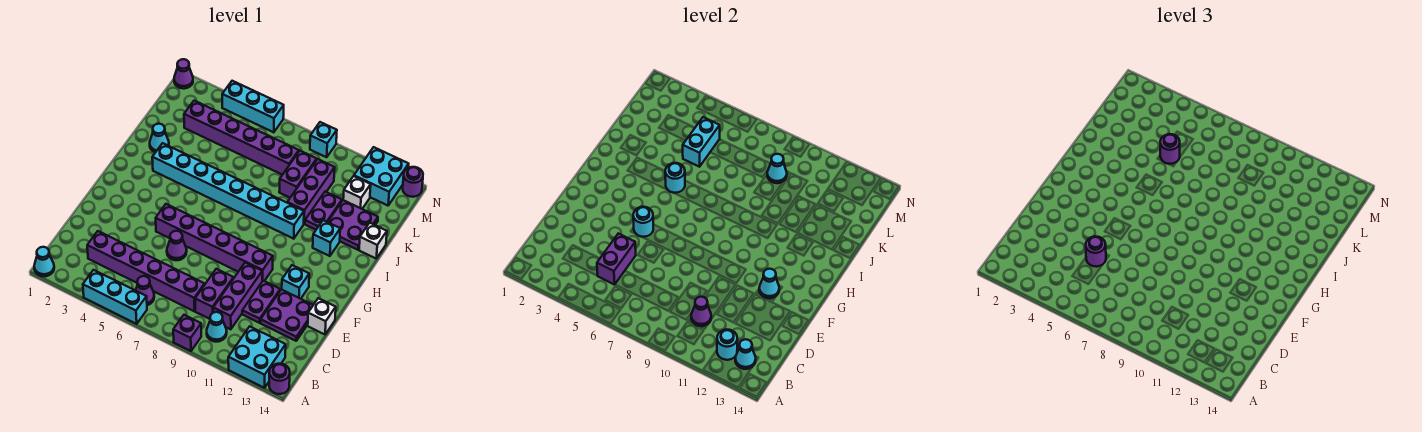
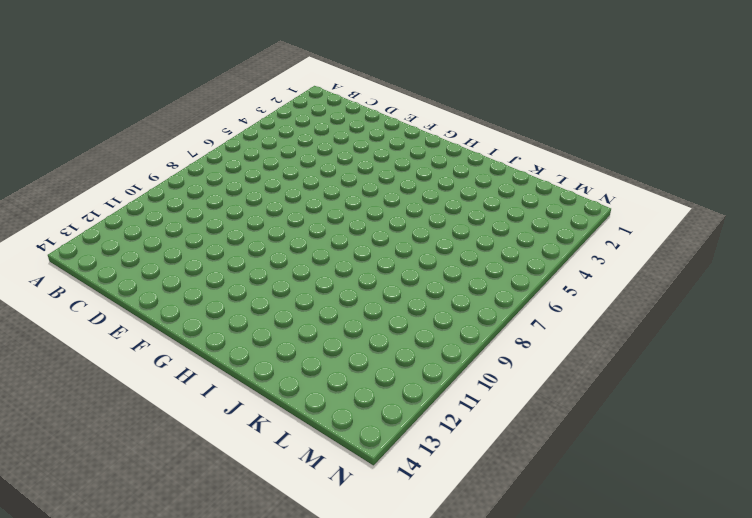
none -> cyan 1x1 cone [34,247,54,277]
none -> cyan 1x3 brick [83,270,147,324]
none -> purple 1x1 brick [173,315,201,351]
none -> cyan 2x2 brick [228,327,286,388]

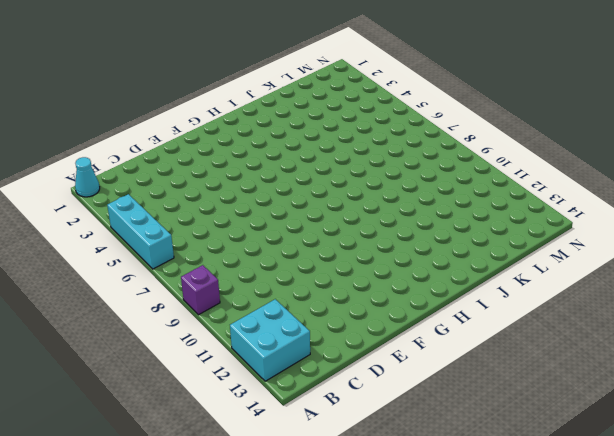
none -> purple 1x1 round brick [269,364,290,394]
none -> purple 1x1 cone [136,276,154,305]
none -> cyan 1x1 cone [207,312,227,342]
none -> purple 1x6 brick [87,231,205,311]

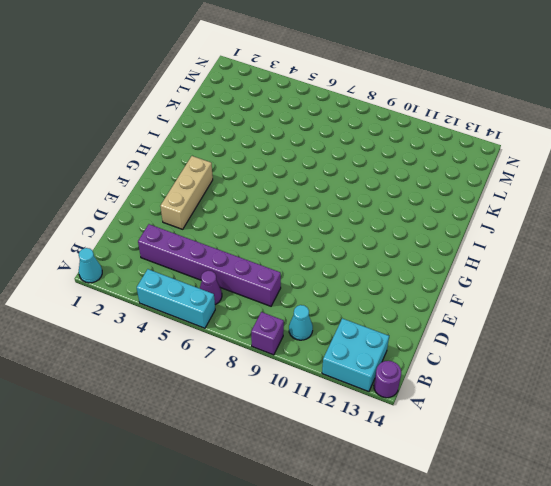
tan 1x3 brick [160,156,213,229] -> none
none -> purple 1x2 brick [195,269,233,319]
none -> purple 1x3 brick [213,263,262,329]
none -> purple 1x2 plate [242,281,280,323]
none -> purple 2x2 plate [261,289,313,341]

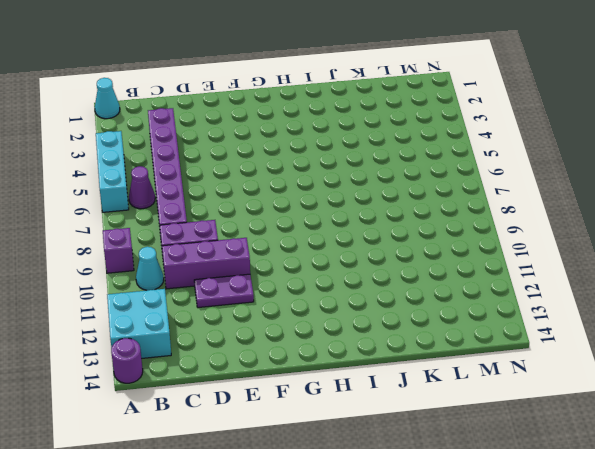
none -> purple 2x2 plate [261,289,313,341]
none -> purple 1x1 cone [167,231,187,260]
none -> white 1x1 brick [308,298,336,334]
none -> purple 1x6 brick [156,204,273,281]

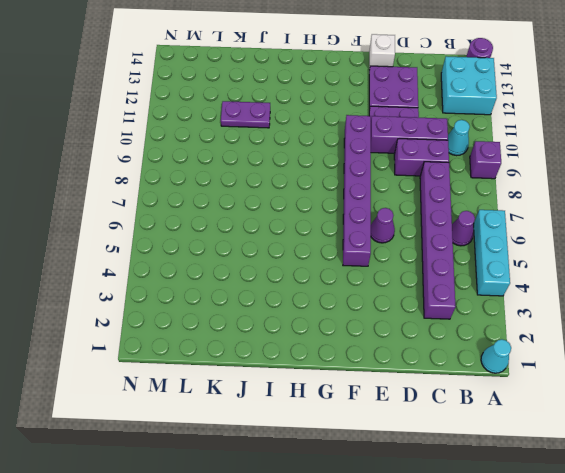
none -> cyan 1x1 brick [282,265,309,299]
none -> cyan 1x8 brick [152,143,304,239]
none -> cyan 1x1 brick [313,220,340,256]
none -> cyan 1x1 cone [150,124,169,152]

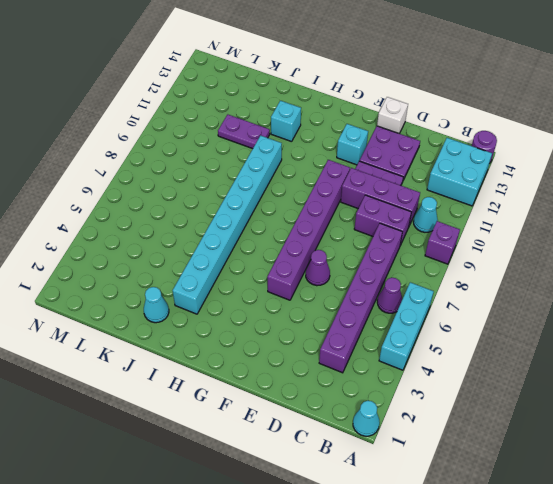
none -> purple 1x3 brick [287,159,335,224]
none -> purple 2x2 plate [328,200,378,250]
none -> white 1x1 brick [359,223,387,258]
none -> purple 1x2 brick [279,151,317,198]

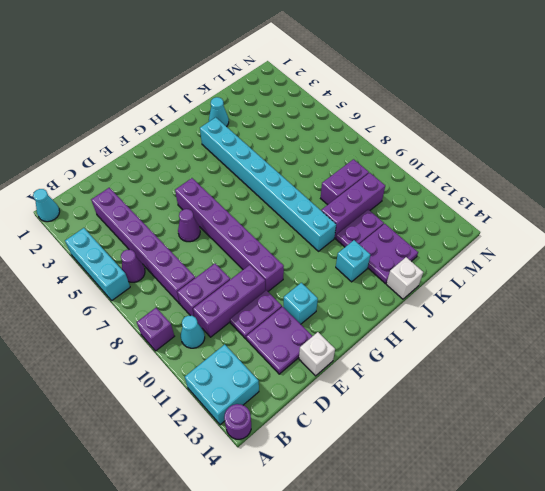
none -> purple 1x6 brick [184,101,299,175]
none -> white 1x1 brick [343,176,371,209]
none -> cyan 2x2 brick [354,147,409,206]
none -> purple 1x1 cone [174,59,193,89]

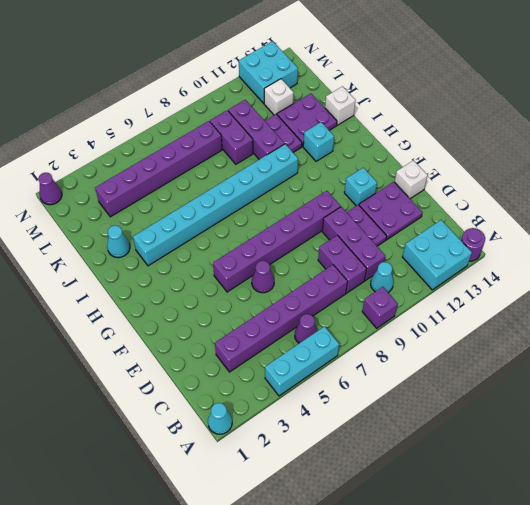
none -> cyan 1x3 brick [222,81,284,132]
none -> cyan 1x1 brick [310,122,337,157]
none -> purple 1x1 round brick [403,167,423,197]
none -> cyan 1x1 round brick [717,329,737,360]

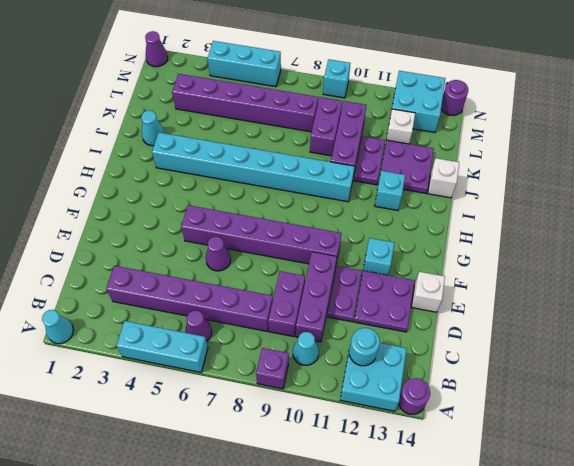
none -> cyan 1x1 cone [735,339,756,369]
none -> purple 1x2 brick [597,233,636,285]
none -> purple 1x1 cone [691,297,711,326]
none -> cyan 1x1 round brick [633,207,653,237]

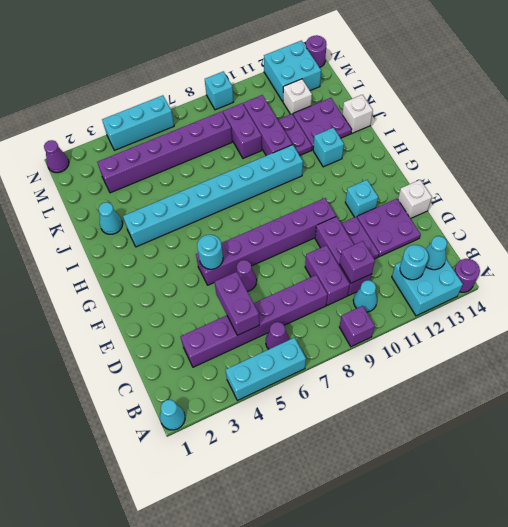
purple 1x1 brick [340,241,375,283] -> purple 1x1 cone [691,297,711,326]
none -> cyan 1x1 cone [759,269,779,298]
none -> cyan 1x1 round brick [665,163,685,193]
none -> cyan 1x2 brick [683,117,720,167]
none -> cyan 1x1 cone [767,154,787,183]

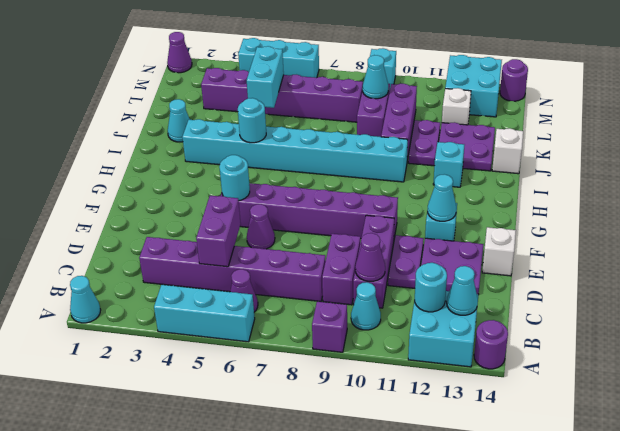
none -> purple 1x1 round brick [1086,236,1106,267]
none -> purple 1x1 round brick [1160,134,1180,164]

